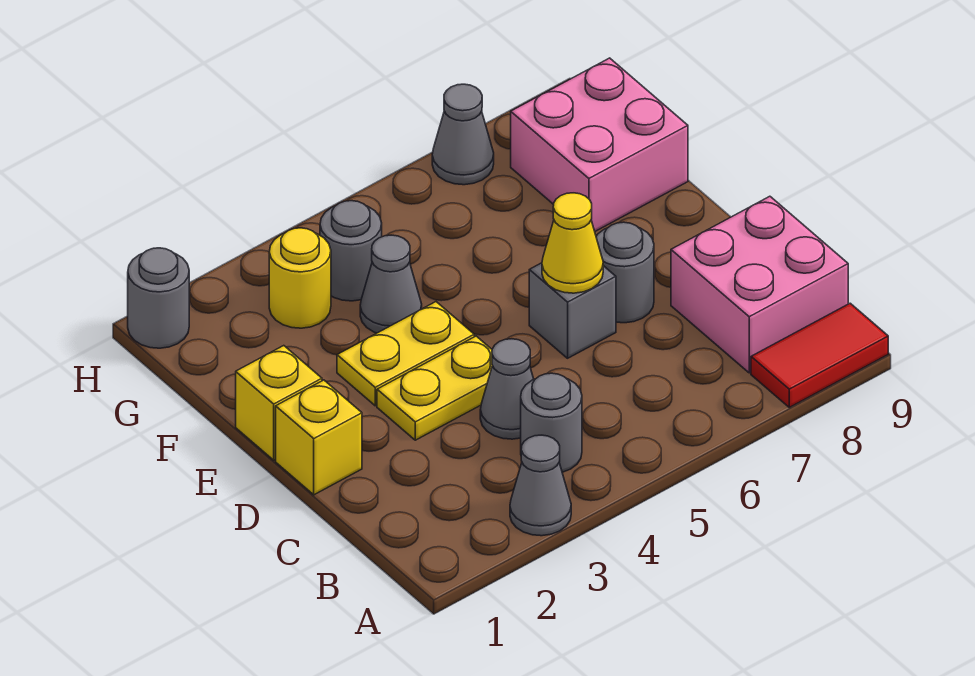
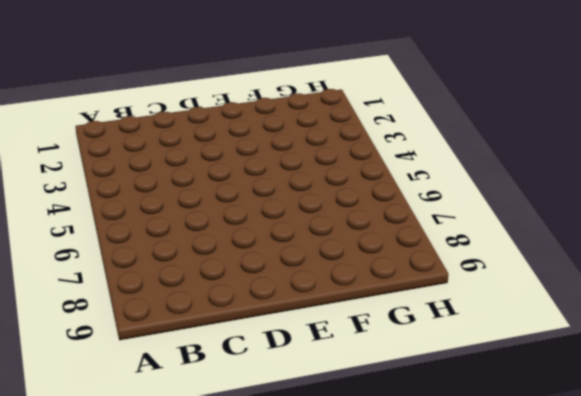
none -> grey 1x1 cone [510,435,571,536]
none -> red 1x2 tile [751,303,888,407]
none -> grey 1x1 round brick [521,373,582,472]

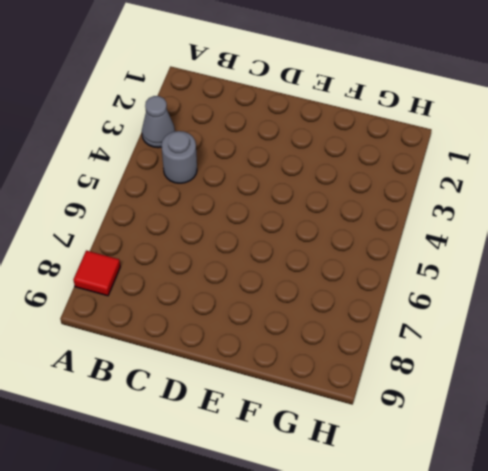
red 1x1 tile [73,250,120,296] -> red 1x2 tile [751,303,888,407]
none -> pink 2x2 brick [671,196,848,373]
none -> grey 1x1 cone [480,339,534,439]
none -> yellow 1x1 brick [276,380,362,495]

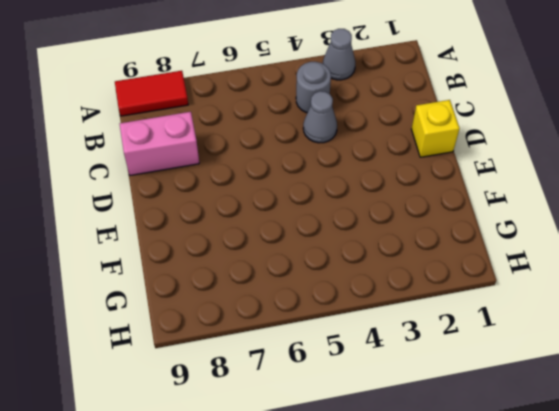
pink 1x2 brick [120,112,199,175] -> pink 2x2 brick [671,196,848,373]
none -> yellow 1x2 plate [377,336,492,440]
none -> grey 1x1 brick [529,263,616,358]
none -> grey 1x1 round brick [596,222,654,323]

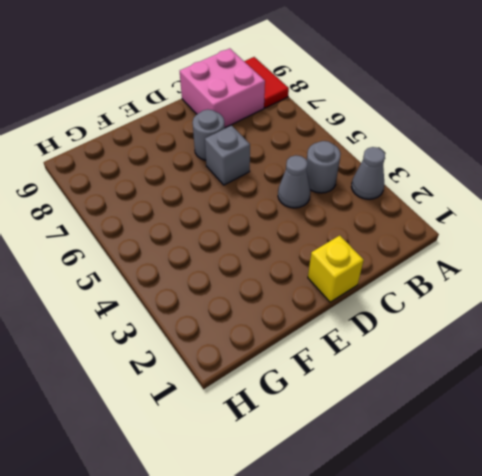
none -> yellow 1x2 plate [377,336,492,440]
none -> yellow 1x1 brick [236,346,322,460]
none -> yellow 1x2 plate [337,302,474,406]

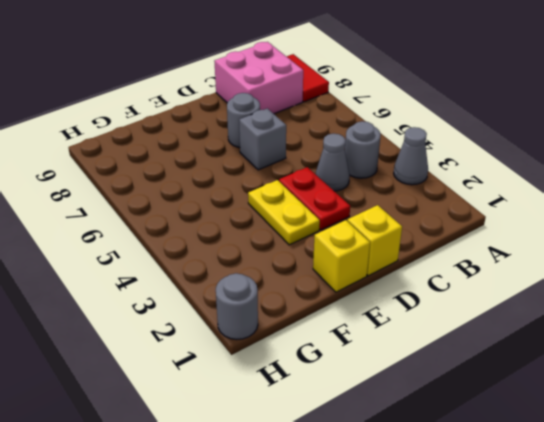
red 1x2 plate [279,167,350,230] -> yellow 1x2 plate [377,336,492,440]
none -> grey 1x1 cone [360,235,422,333]
none -> pink 2x2 brick [511,58,688,231]
none -> yellow 1x1 round brick [269,228,331,328]

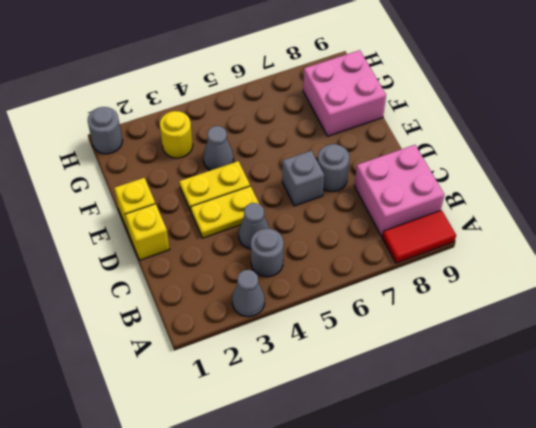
none -> grey 1x1 round brick [320,201,382,301]
none -> grey 1x1 cone [432,84,494,185]
none -> yellow 1x1 cone [542,193,603,293]

